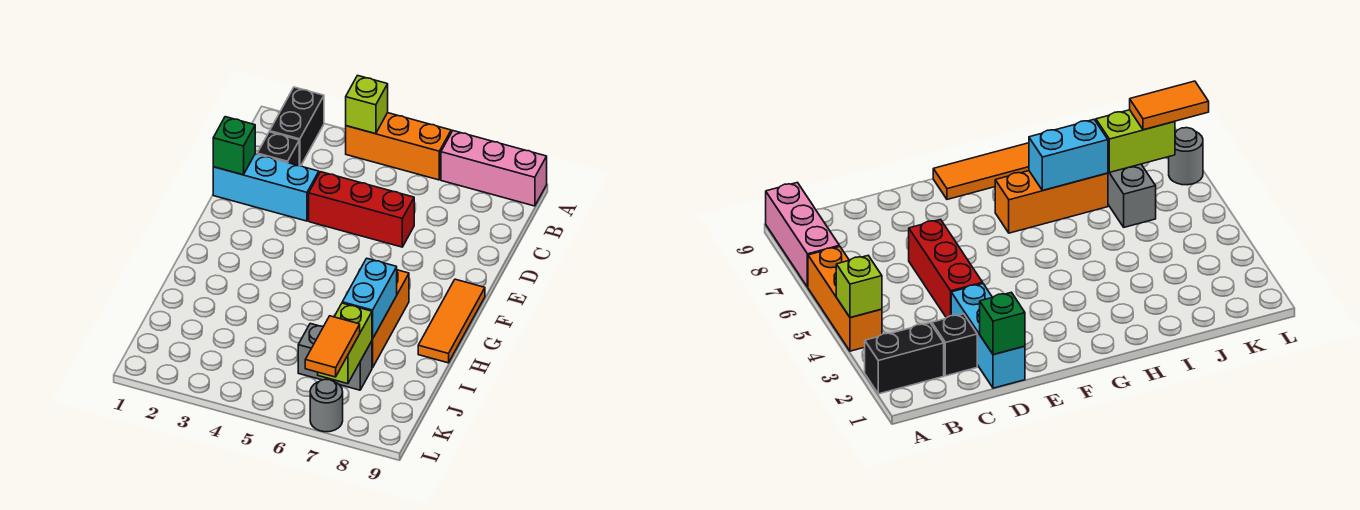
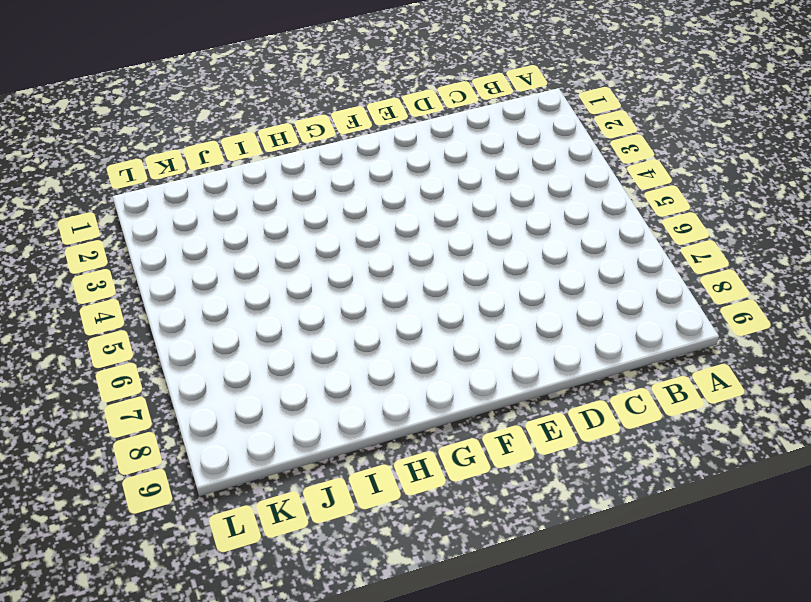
none -> black 1x2 brick [270,87,324,166]
none -> orange 1x3 brick [346,113,451,180]
none -> pink 1x3 brick [441,131,547,206]

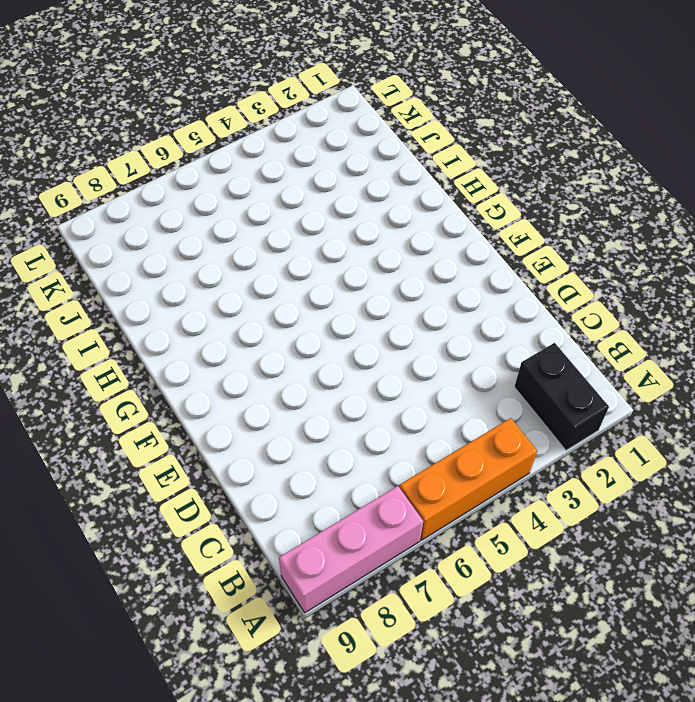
none -> black 1x1 brick [257,132,299,166]
none -> cyan 1x3 brick [213,154,319,221]
none -> red 1x3 brick [309,172,414,247]

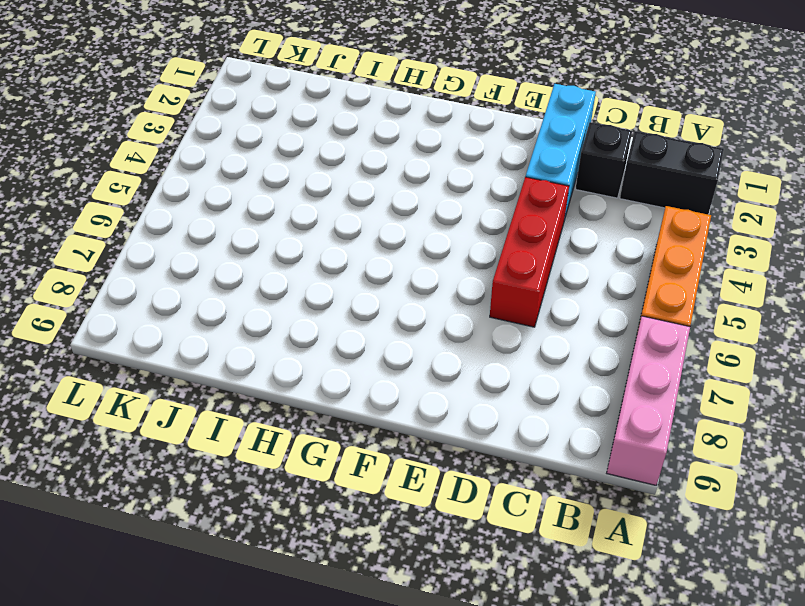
none -> orange 1x3 tile [418,279,485,363]
none -> orange 1x3 brick [372,270,409,368]
none -> grey 1x2 brick [298,324,372,390]

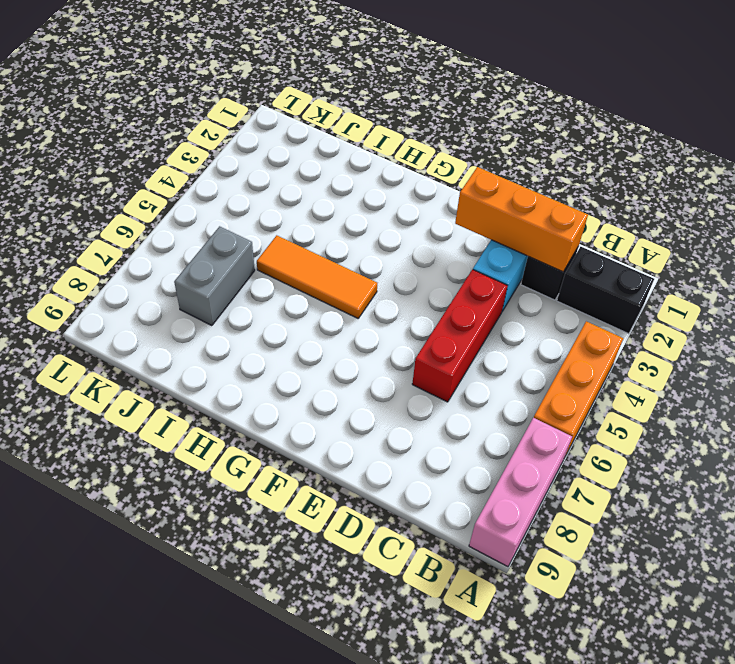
orange 1x3 brick [455,167,588,272] -> orange 1x3 brick moved to [372,270,409,368]
orange 1x3 tile [257,235,377,318] -> orange 1x3 tile moved to [418,279,485,363]
none -> grey 1x1 round brick [310,379,343,432]
none -> lime 1x1 brick [346,76,388,134]
none -> green 1x1 brick [213,117,255,175]

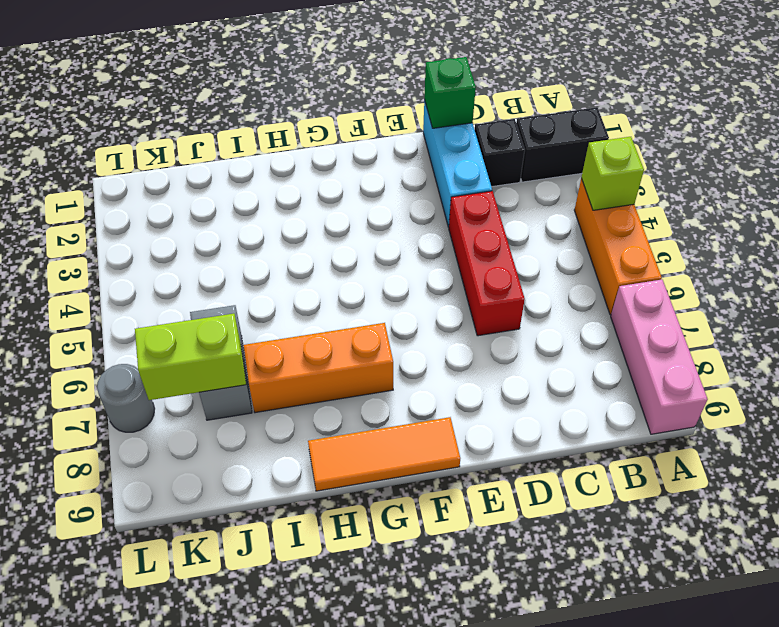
none -> cyan 1x2 brick [342,258,397,339]
none -> orange 1x2 tile [305,316,360,377]

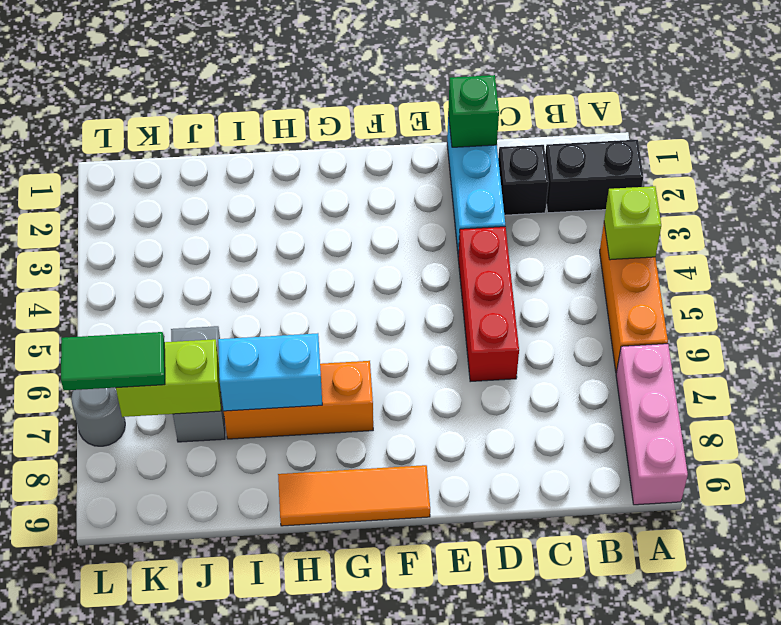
green 1x2 tile [61,332,165,391] -> orange 1x2 tile [305,316,360,377]

